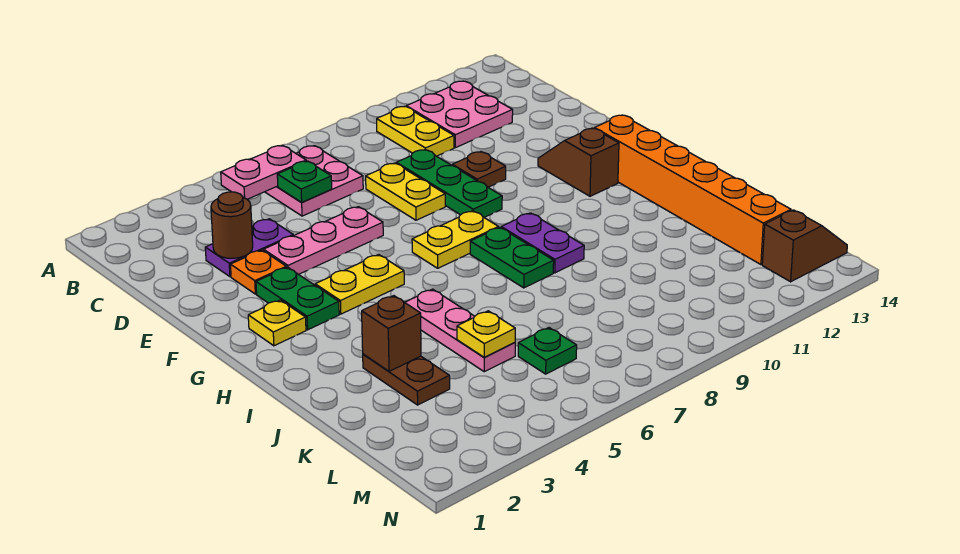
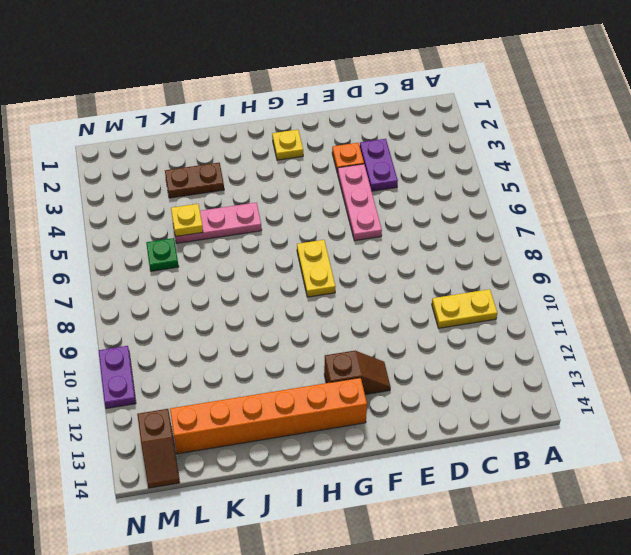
purple 1x2 plate [98,346,136,408] -> purple 1x2 plate turned to [501,213,584,273]
none -> pink 2x2 plate [265,146,363,216]
none -> pink 2x2 plate [406,81,513,148]
none -> yellow 1x2 plate [366,163,445,220]

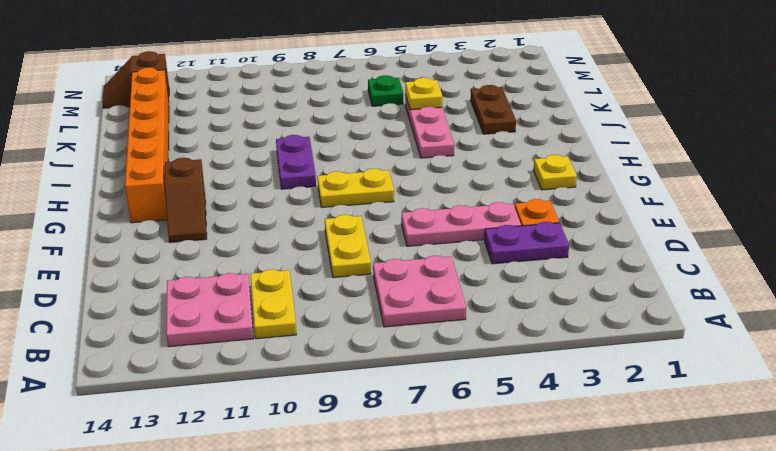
none -> green 1x3 plate [396,150,502,217]
none -> brown 1x1 plate [452,152,506,187]
none -> green 1x2 plate [256,267,339,330]

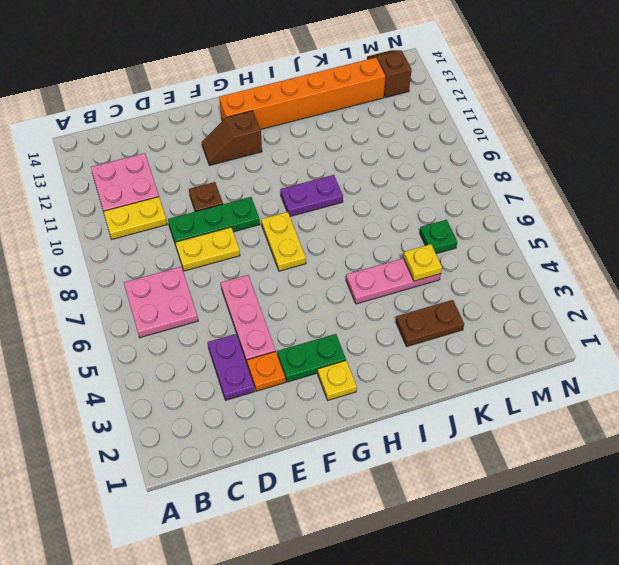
none -> yellow 1x2 plate [315,255,404,314]
none -> green 1x2 plate [470,227,554,288]
none -> pink 1x2 plate [221,145,306,199]

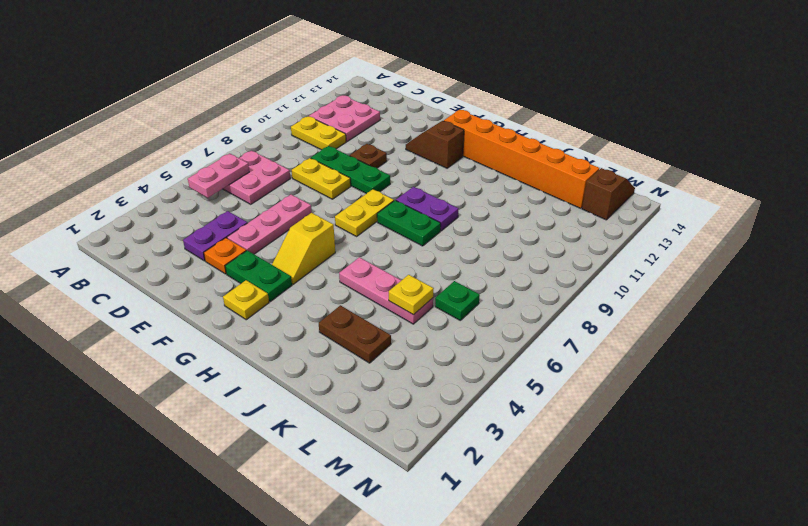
yellow 1x2 slope [272,213,335,284] -> yellow 1x2 plate [315,255,404,314]
none -> green 1x1 plate [277,161,332,202]
none -> brown 1x1 round brick [211,192,253,258]
none -> brown 1x1 brick [362,296,421,371]

